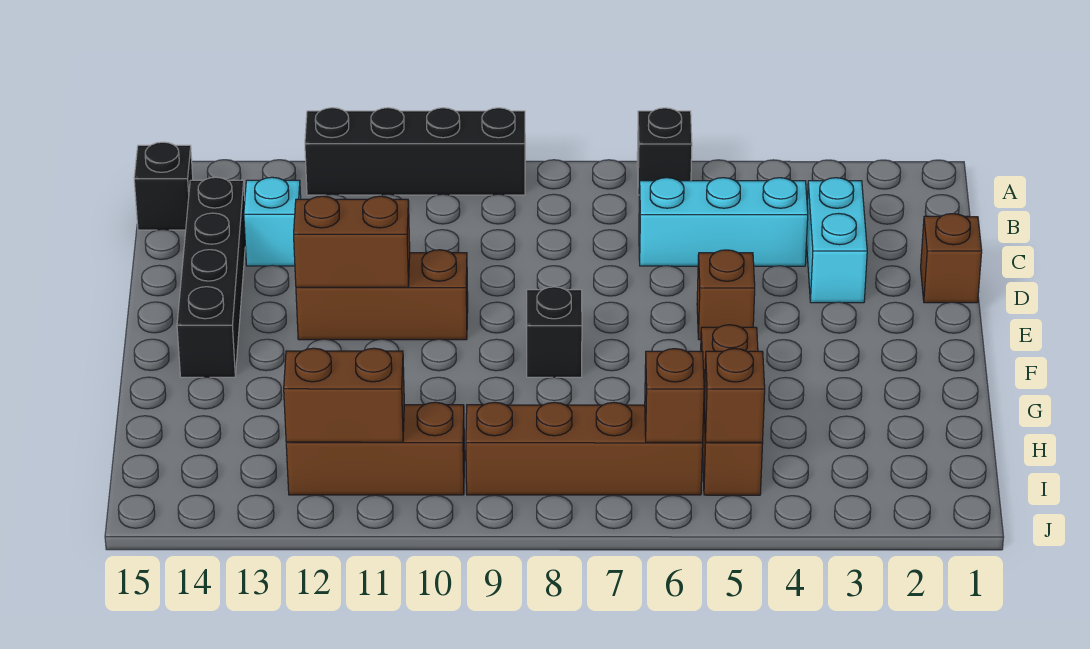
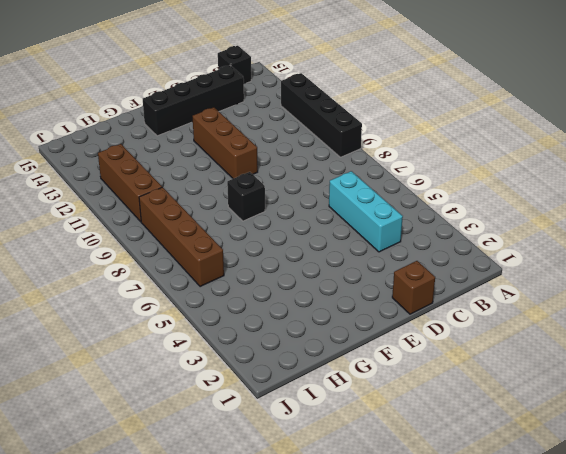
none -> black 1x1 brick [637,108,692,195]
none -> cyan 1x2 brick [807,178,867,303]
none -> cyan 1x1 brick [244,177,301,266]

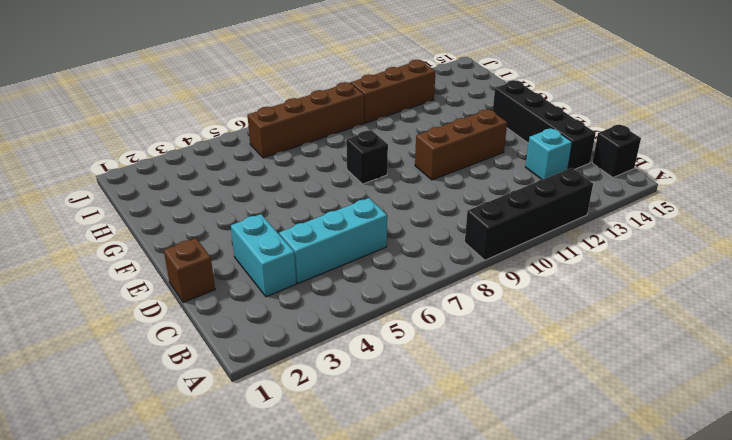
none -> black 1x1 brick [637,108,692,195]
none -> brown 1x1 brick [697,250,755,340]
none -> brown 1x3 brick [701,325,763,495]

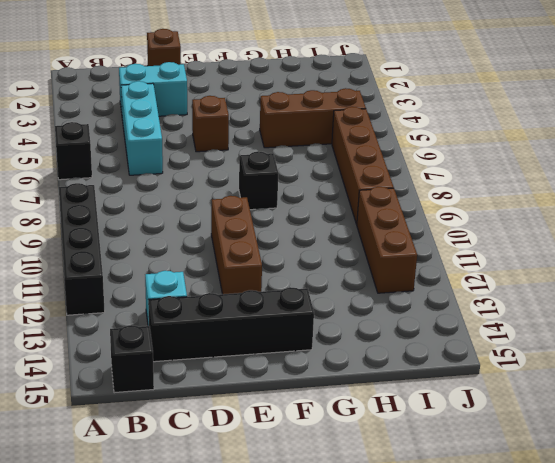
none -> brown 1x2 brick [294,196,410,287]
none -> brown 1x1 brick [704,349,765,442]
none -> brown 1x1 brick [645,349,704,442]

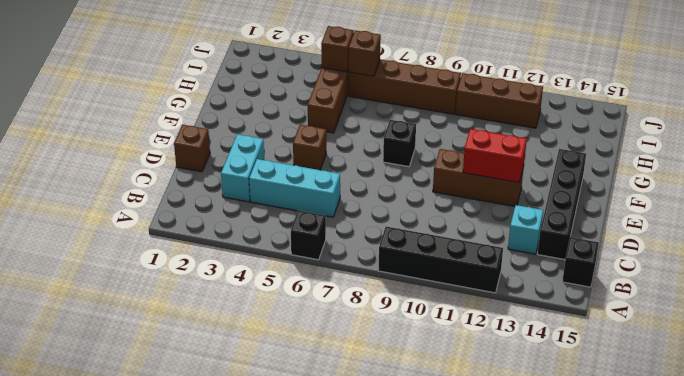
red 1x2 brick [463,129,527,183] -> brown 1x2 brick [294,196,410,287]
none -> brown 1x2 brick [284,348,404,442]

